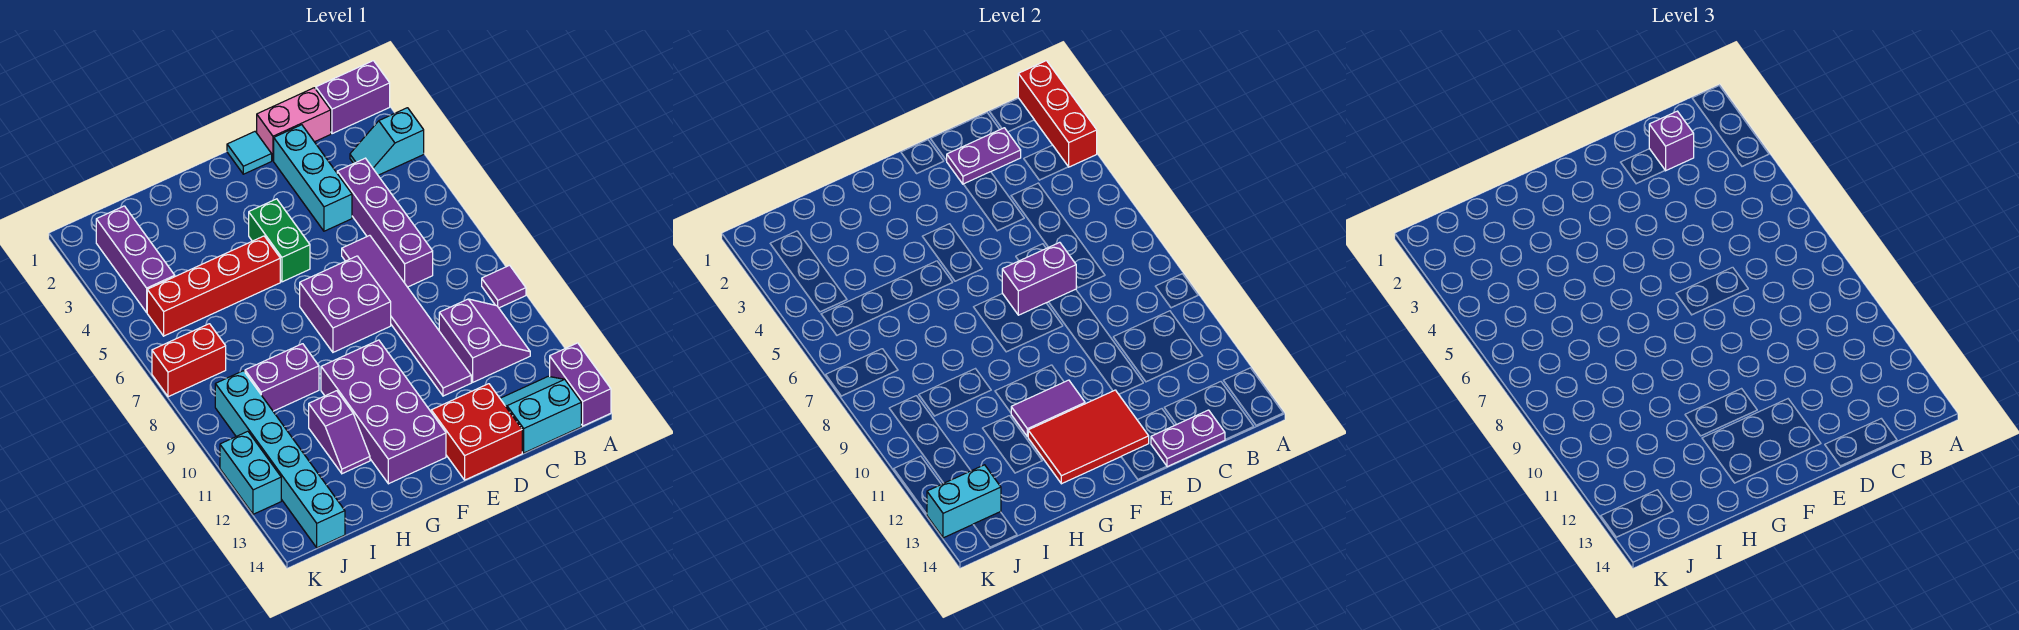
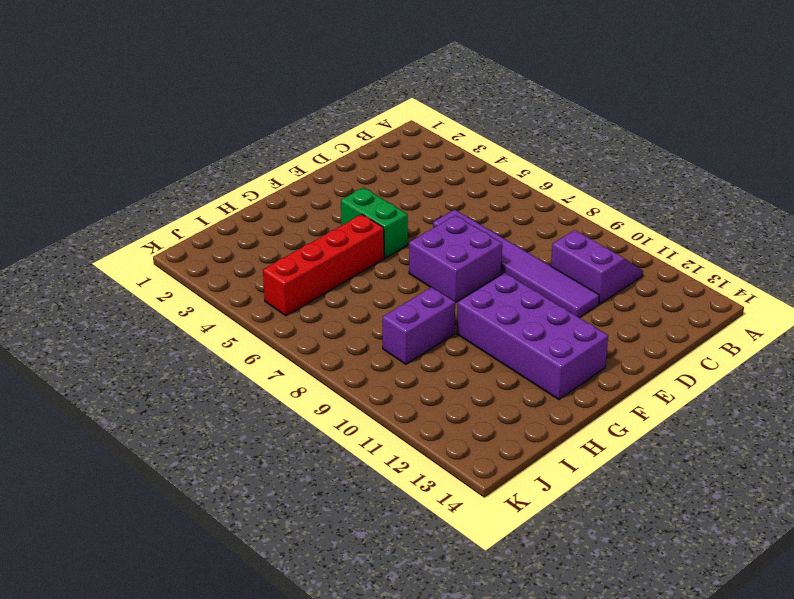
none -> purple 1x2 brick [316,61,390,134]
none -> cyan 1x2 slope [350,108,424,175]
none -> purple 1x1 tile [482,265,526,308]
none -> purple 1x2 brick [550,343,611,426]

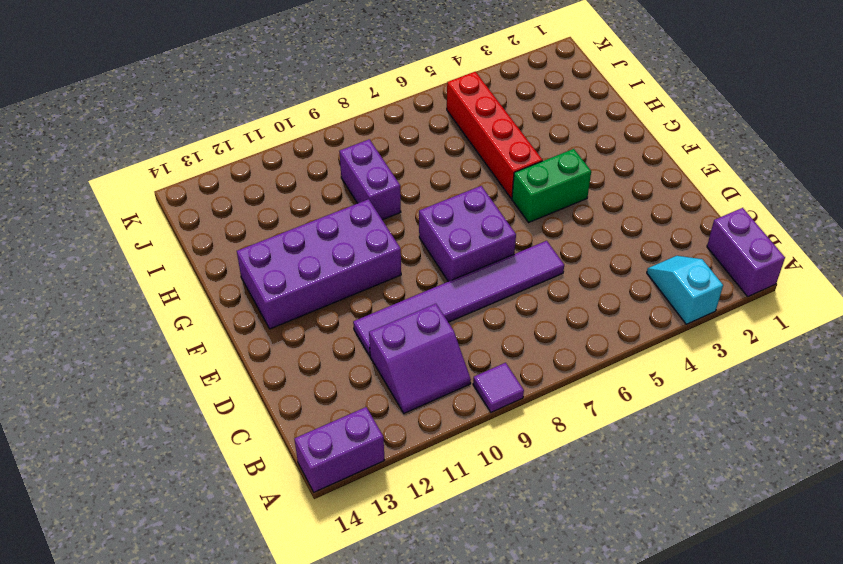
none -> cyan 2x2 slope [500,376,581,453]
none -> pink 1x2 brick [257,88,331,161]
none -> purple 1x4 brick [337,158,433,287]
none -> cyan 1x3 brick [274,125,352,231]

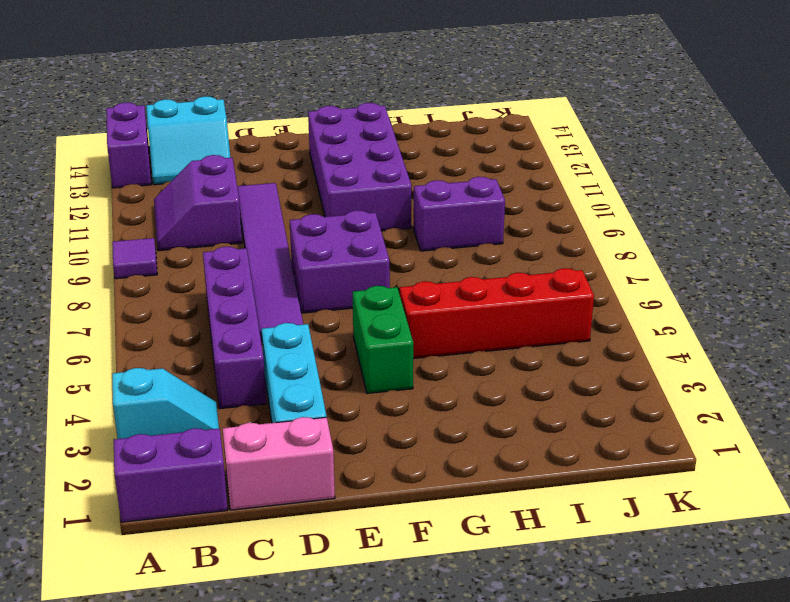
none -> red 2x2 brick [431,384,522,480]
none -> cyan 1x1 tile [227,132,272,174]
none -> purple 1x2 slope [309,391,370,474]
none -> purple 1x3 brick [96,206,175,312]

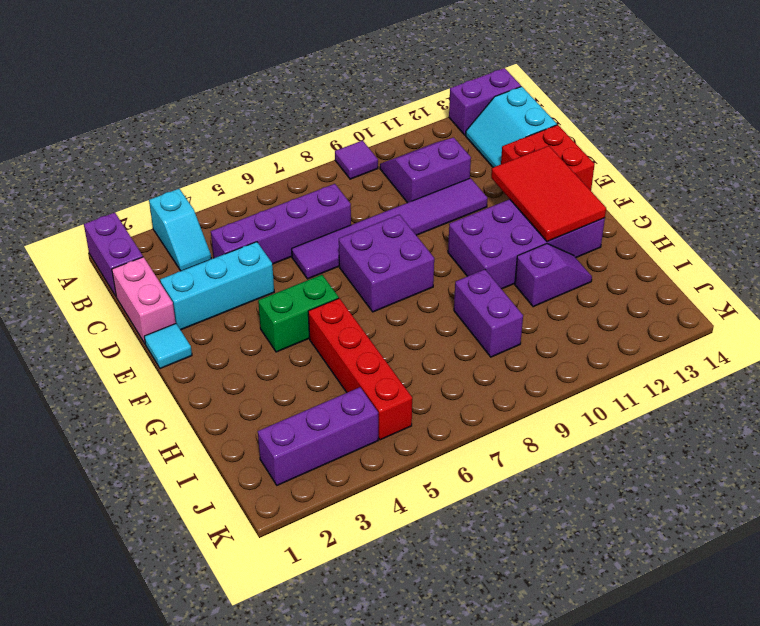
none -> red 1x2 brick [152,324,226,397]
none -> cyan 1x6 brick [215,371,345,548]
none -> cyan 1x2 brick [220,431,281,514]
none -> red 1x3 brick [1018,61,1097,167]

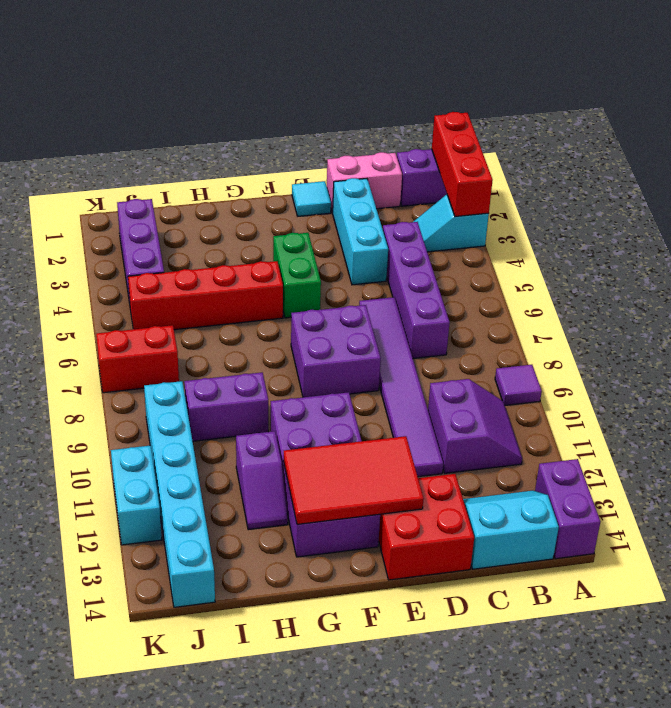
none -> purple 1x2 plate [947,128,1021,184]
none -> purple 1x2 plate [1151,410,1225,467]
none -> purple 1x2 brick [1002,242,1076,315]
none -> purple 1x2 tile [1011,380,1085,437]

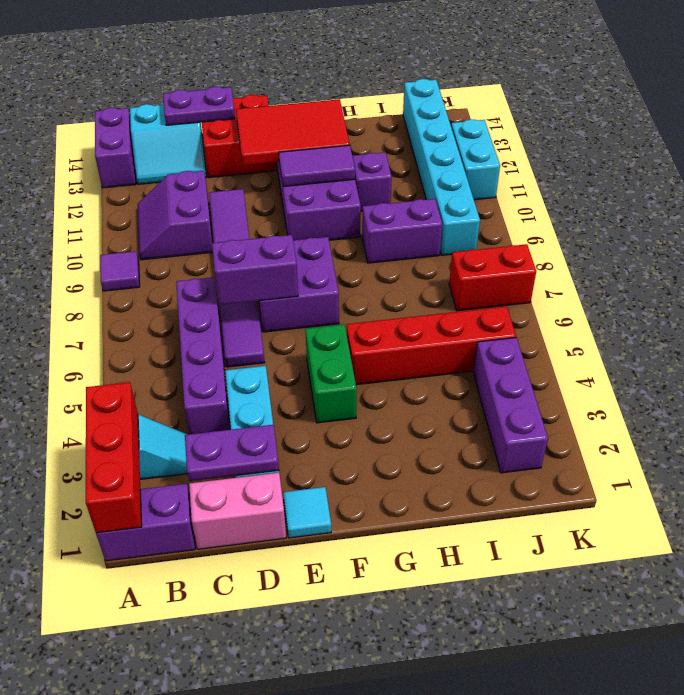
none -> cyan 1x2 brick [927,465,1001,538]
none -> purple 1x1 brick [1649,111,1694,171]

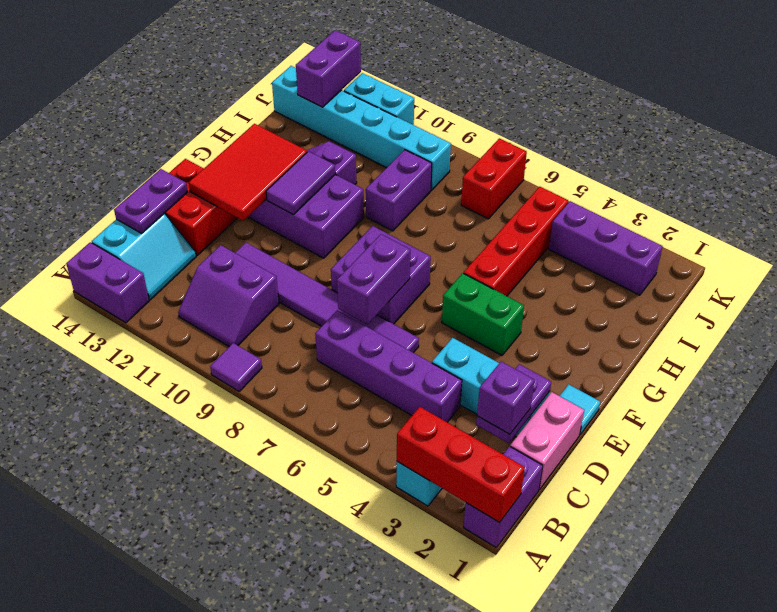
purple 1x2 brick [296,30,361,107] -> cyan 1x2 brick [927,465,1001,538]

